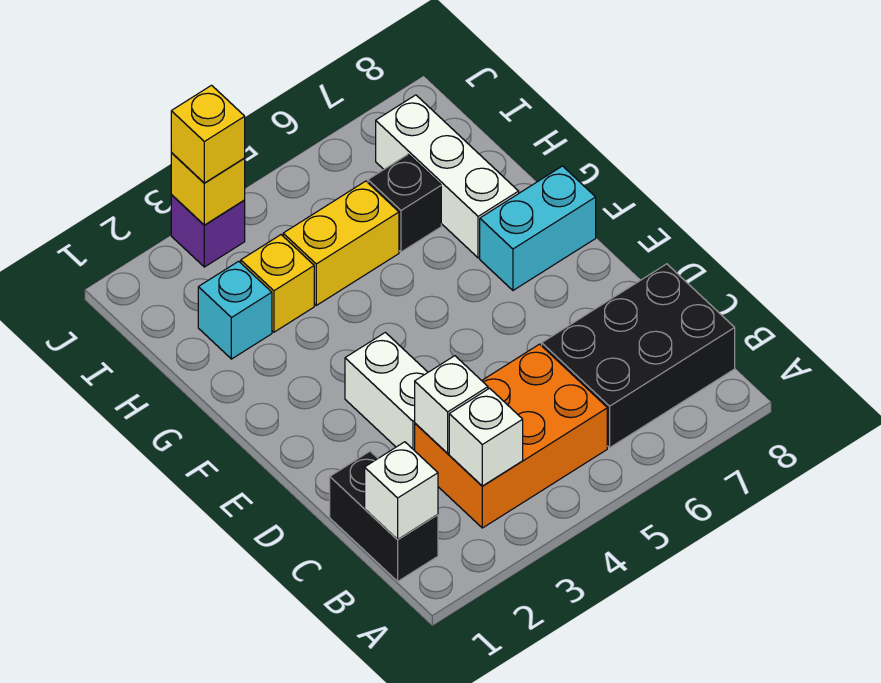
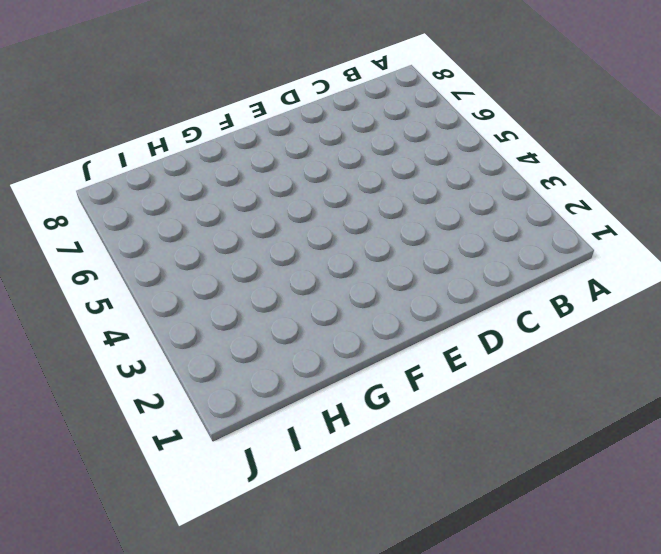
none -> black 1x2 brick [330,451,438,581]
none -> orange 2x3 brick [415,344,607,528]
none -> black 2x3 brick [542,264,735,448]

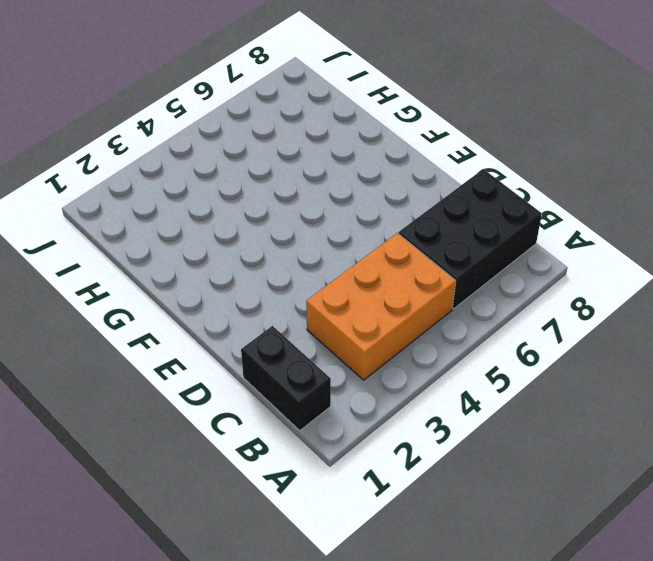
none -> white 1x2 brick [345,332,428,451]
none -> cyan 1x2 brick [480,166,596,290]
none -> white 1x3 brick [376,95,519,258]

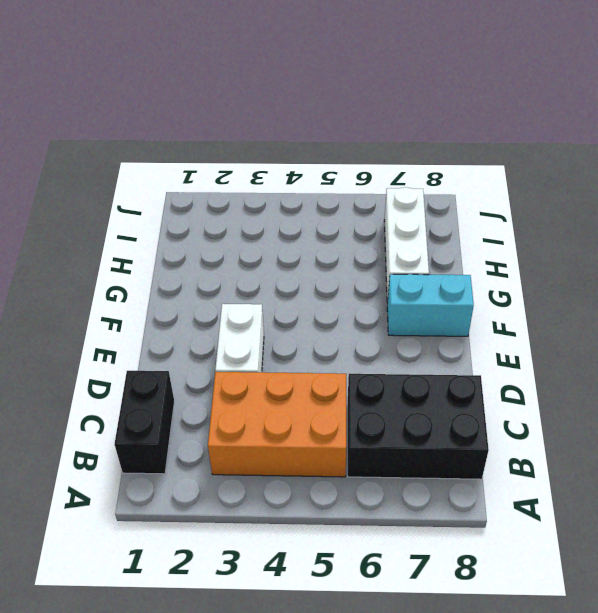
none -> cyan 1x1 brick [198,261,272,359]
none -> yellow 1x1 brick [241,235,314,332]
none -> yellow 1x2 brick [283,181,399,305]

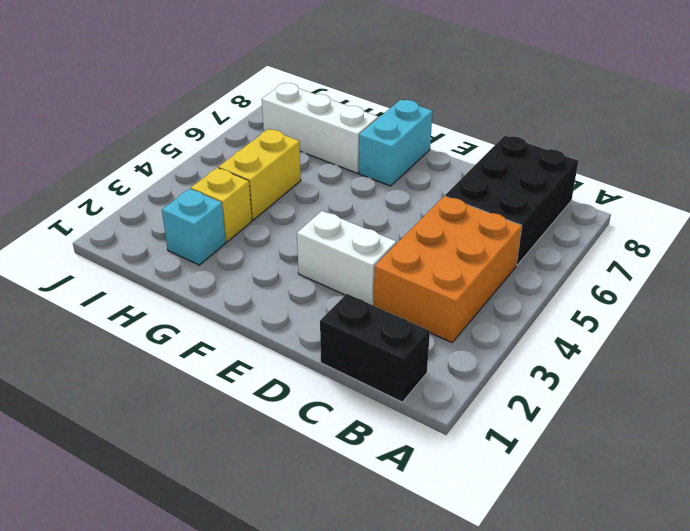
none -> black 1x1 brick [368,154,441,252]
none -> purple 1x1 brick [171,195,245,267]
none -> white 1x1 brick [365,442,438,540]

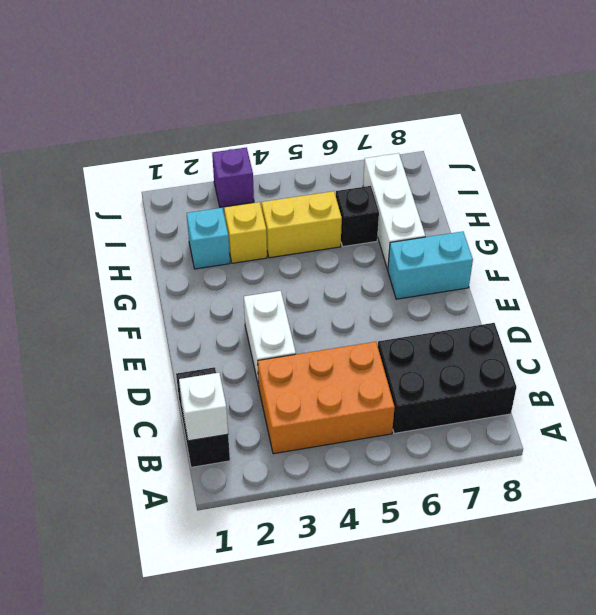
none -> white 1x1 brick [449,388,523,486]
none -> white 1x1 brick [415,356,488,453]
none -> yellow 1x1 brick [171,153,245,225]

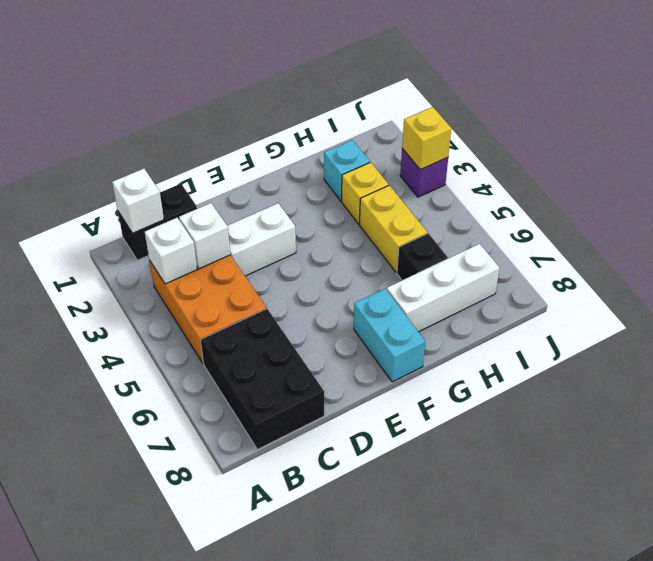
none -> yellow 1x1 brick [171,85,245,183]

